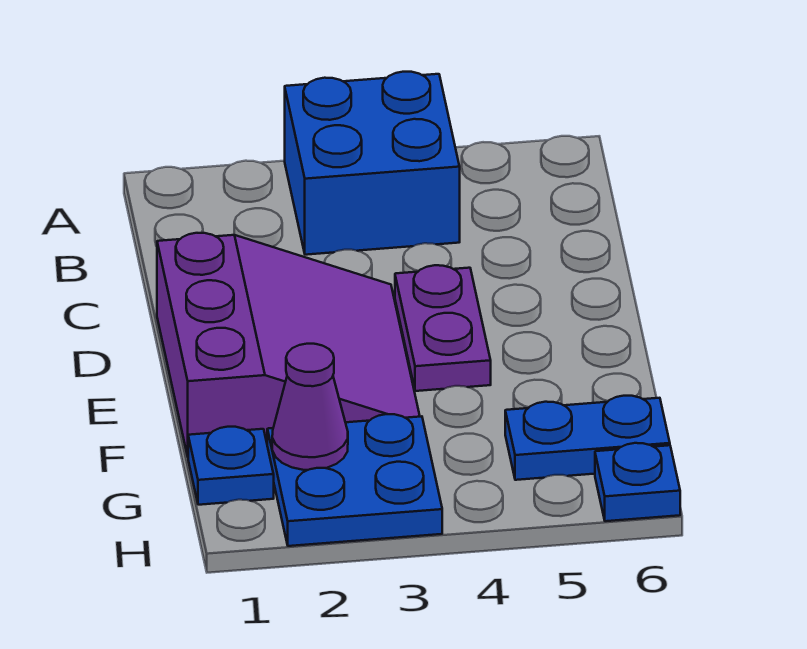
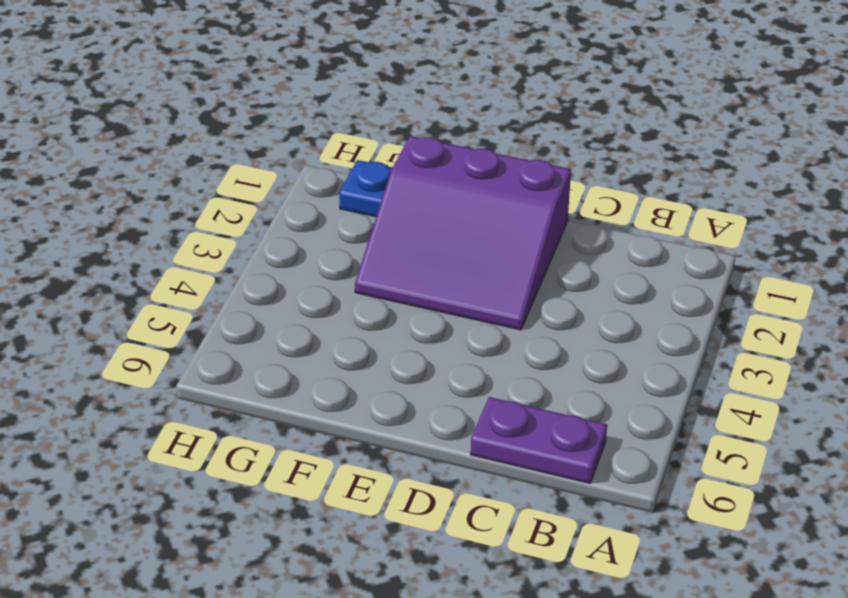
purple 1x2 plate [471,397,607,483] -> purple 1x2 plate moved to [395,265,491,391]
none -> blue 2x2 brick [285,72,460,255]
none -> blue 2x2 plate [267,414,442,546]

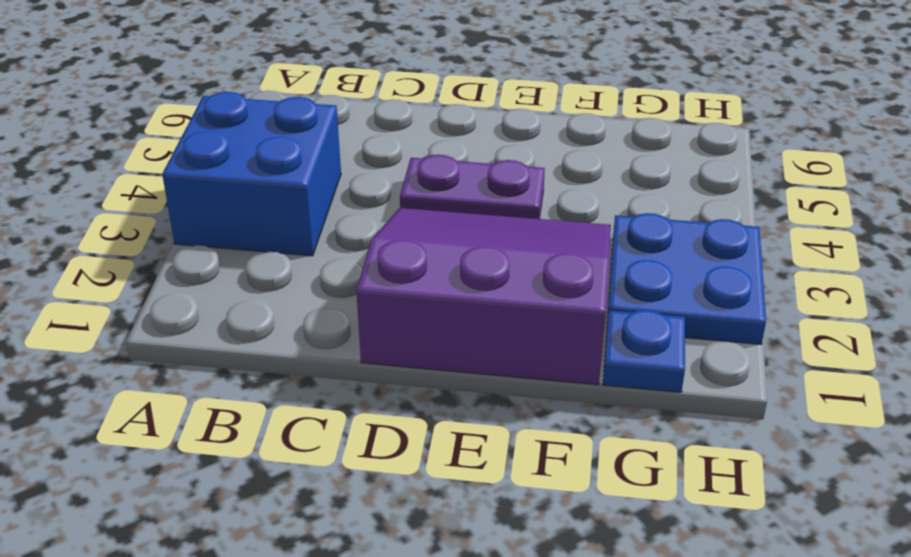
none -> blue 1x2 plate [505,396,670,480]
none -> blue 1x1 plate [595,443,680,521]

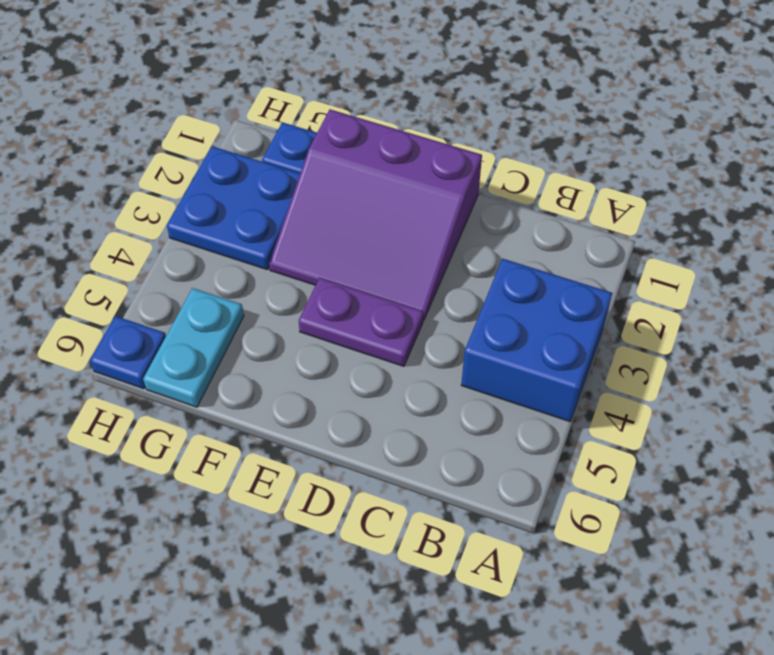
cyan 1x2 plate [143,288,244,407] -> blue 1x2 plate [505,396,670,480]
none -> purple 1x1 cone [272,344,348,470]

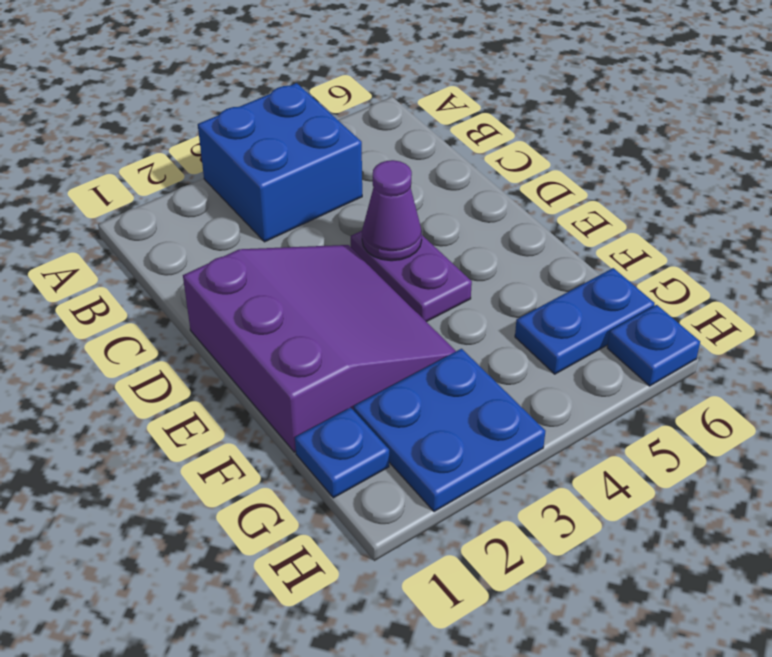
purple 1x1 cone [362,160,422,261] -> purple 1x1 cone moved to [272,344,348,470]

